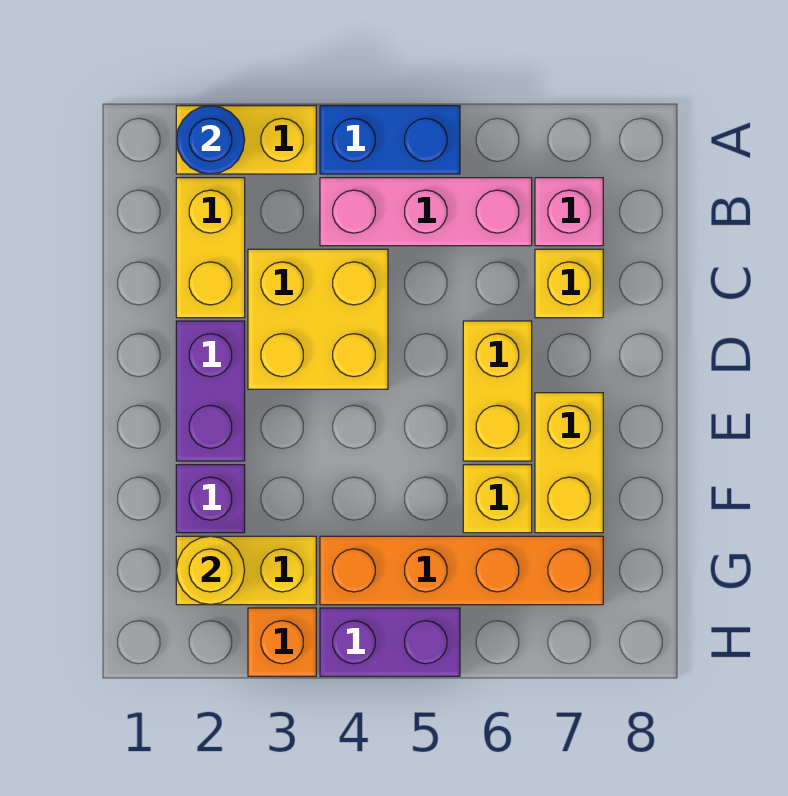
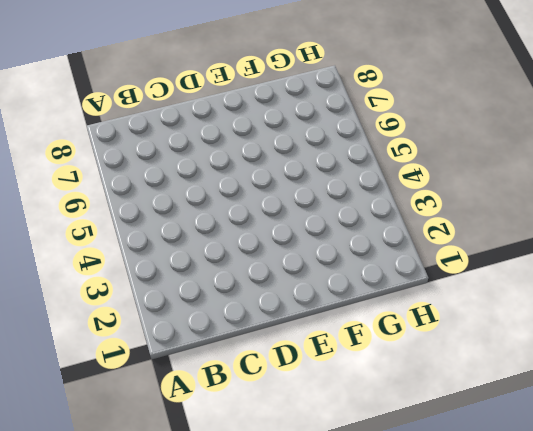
none -> yellow 1x2 brick [176,106,316,174]
none -> blue 1x2 brick [320,106,460,174]
none -> yellow 1x2 brick [176,178,245,318]

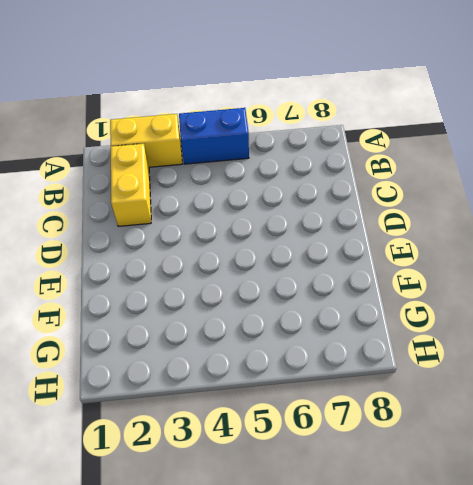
none -> pink 1x3 brick [320,178,532,246]
none -> pink 1x1 brick [535,178,603,246]
none -> yellow 2x2 brick [248,249,388,389]

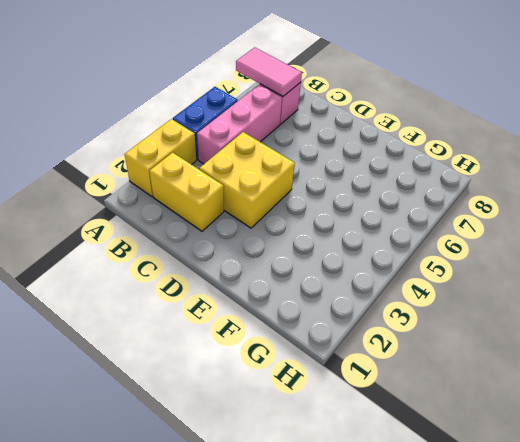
pink 1x2 tile [236,47,302,96] -> none
none -> yellow 1x1 brick [535,249,603,318]
none -> purple 1x2 brick [176,321,245,461]
none -> yellow 1x2 brick [463,321,532,461]

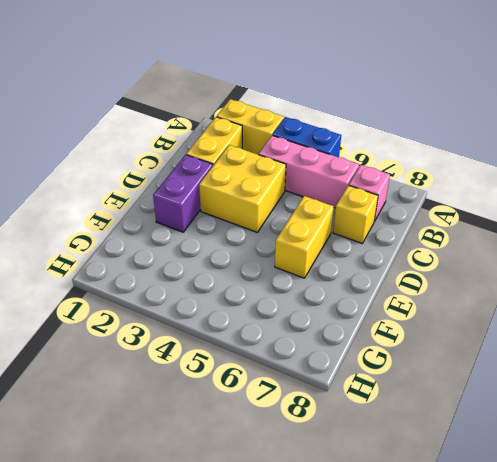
none -> yellow 1x2 brick [535,393,603,533]
none -> purple 1x1 brick [176,465,245,533]
none -> yellow 1x1 brick [463,465,532,533]

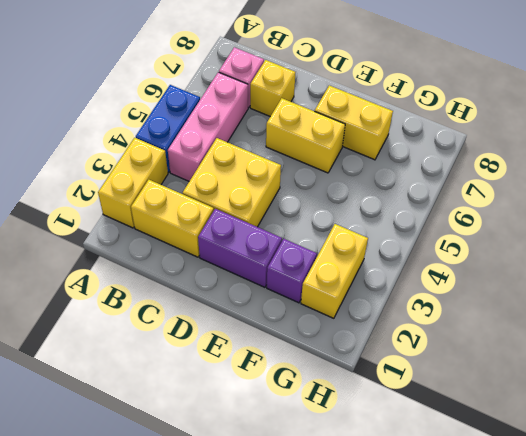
none -> yellow 1x1 brick [463,465,532,533]
none -> orange 1x4 brick [320,536,603,605]
none -> orange 1x1 brick [248,608,316,676]

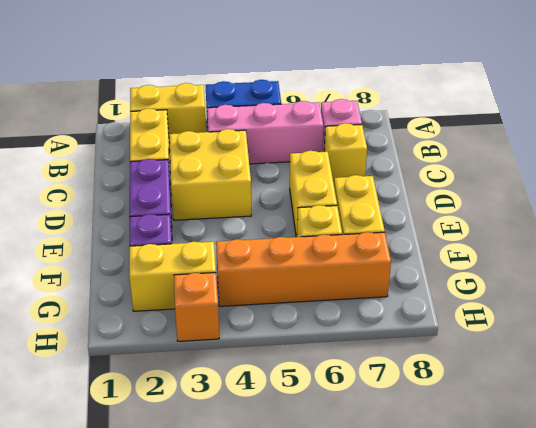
none -> purple 1x2 brick [320,608,460,676]
none -> blue 1x1 round brick [176,106,245,174]
none -> yellow 1x1 round brick [176,536,245,605]

